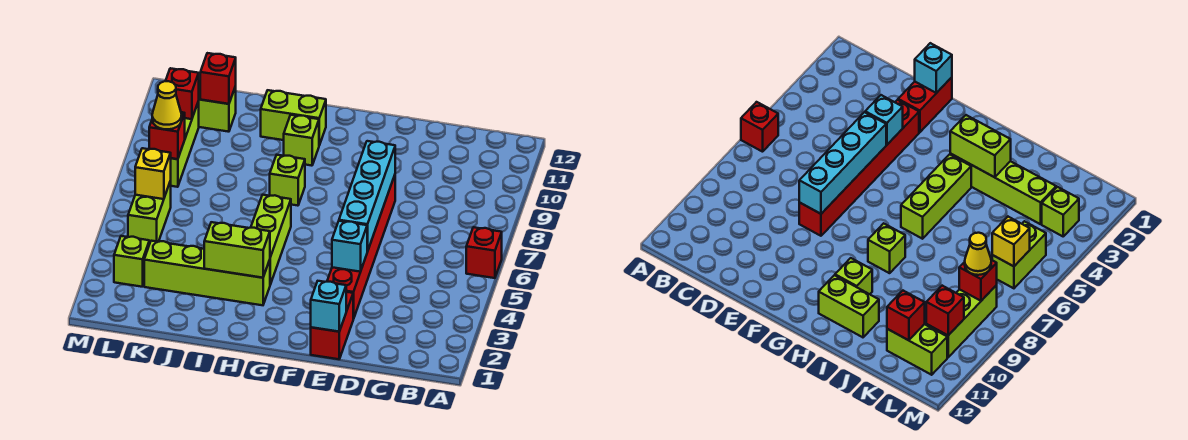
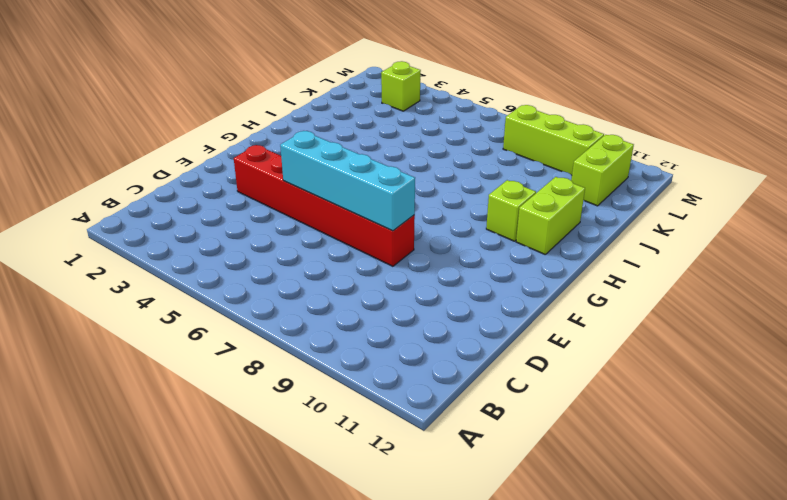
none -> red 1x1 brick [466,227,502,278]
none -> red 1x2 brick [311,292,353,359]
none -> lime 1x4 brick [144,241,270,305]

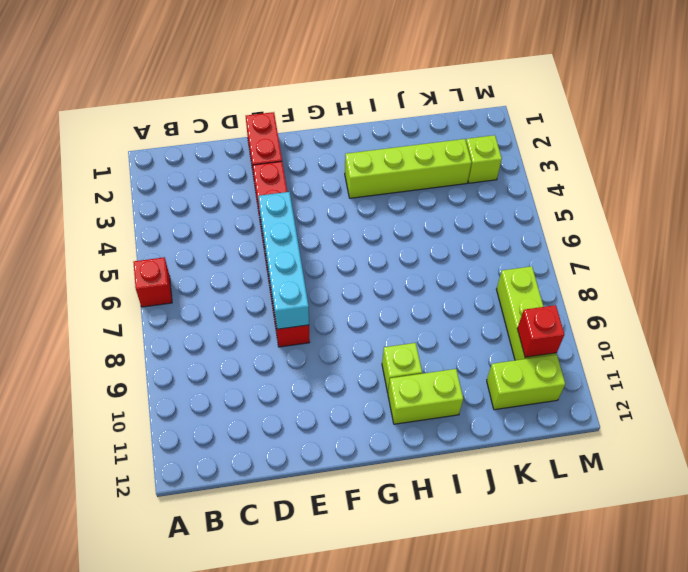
none -> lime 1x3 brick [251,195,291,284]
none -> lime 1x1 brick [270,155,305,206]
none -> lime 1x2 brick [128,181,171,244]

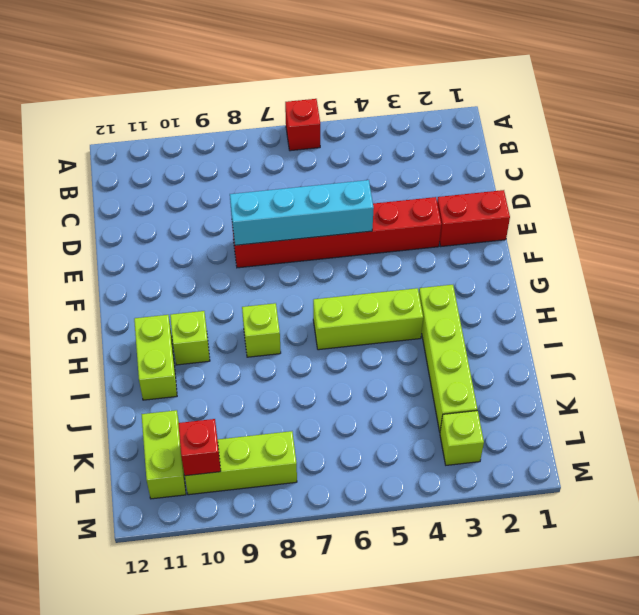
none -> lime 1x2 brick [128,181,171,244]
none -> cyan 1x1 brick [311,281,346,332]
none -> cyan 1x1 brick [332,221,368,272]

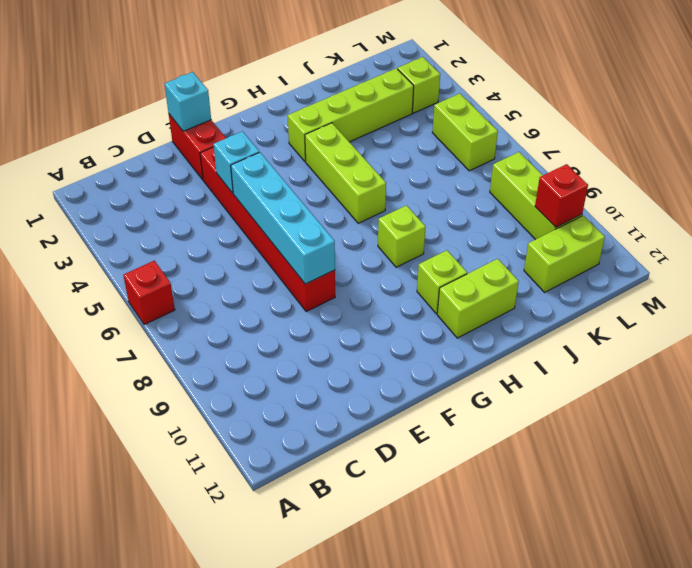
none -> lime 1x2 brick [204,222,270,278]
none -> red 1x1 brick [200,53,236,104]
none -> yellow 1x1 brick [135,148,171,199]

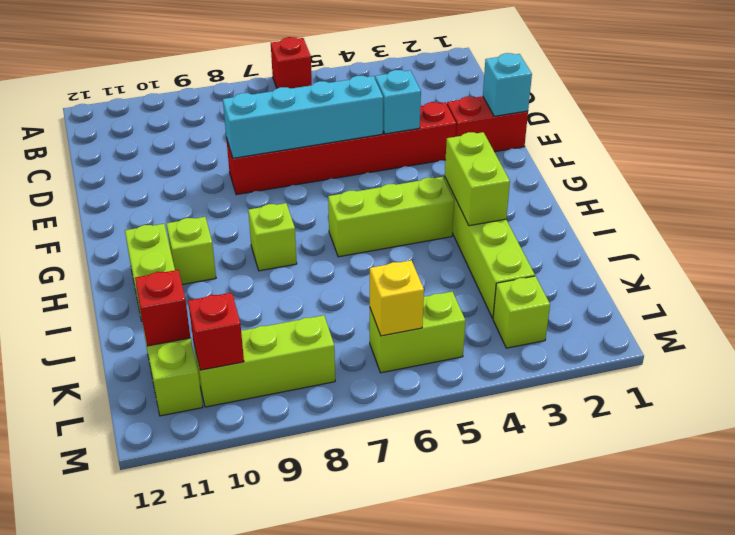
none -> red 1x1 brick [149,112,185,159]
none -> yellow 1x1 cone [152,81,182,129]

